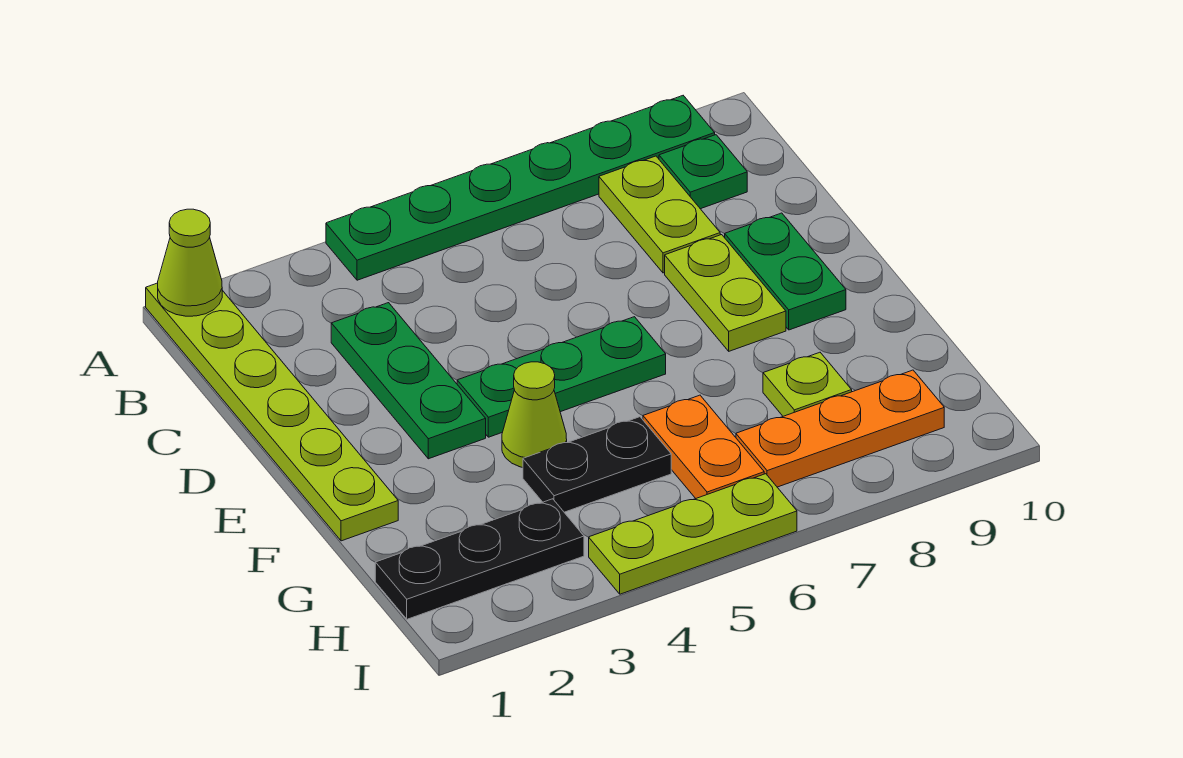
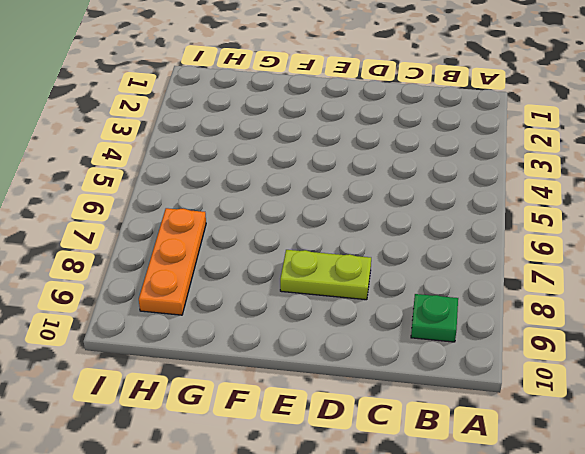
none -> lime 1x6 plate [146,283,398,541]
none -> green 1x6 plate [326,96,715,280]
none -> lime 1x2 plate [599,156,720,273]

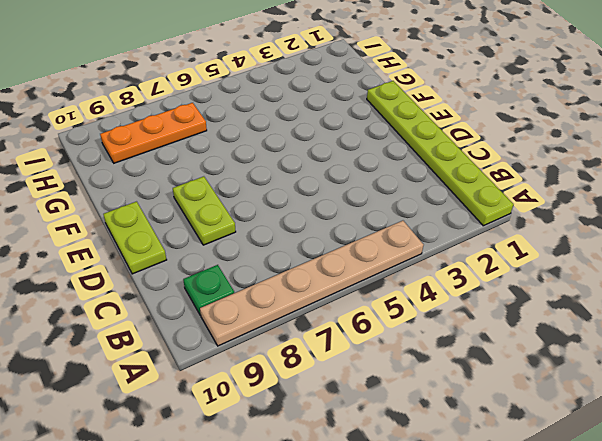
tan 1x6 plate [200,221,423,346] -> green 1x6 plate [326,96,715,280]
lime 1x2 plate [103,202,167,274] -> lime 1x2 plate moved to [599,156,720,273]
none -> green 1x3 plate [331,303,486,459]
none -> green 1x2 plate [725,213,846,330]
none -> green 1x3 plate [457,317,666,437]

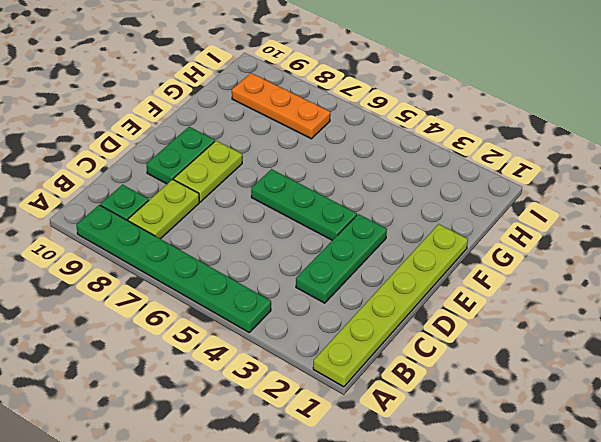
none -> lime 1x1 cone [502,362,567,467]
none -> black 1x2 plate [523,417,671,512]
none -> orange 1x2 plate [643,395,764,498]

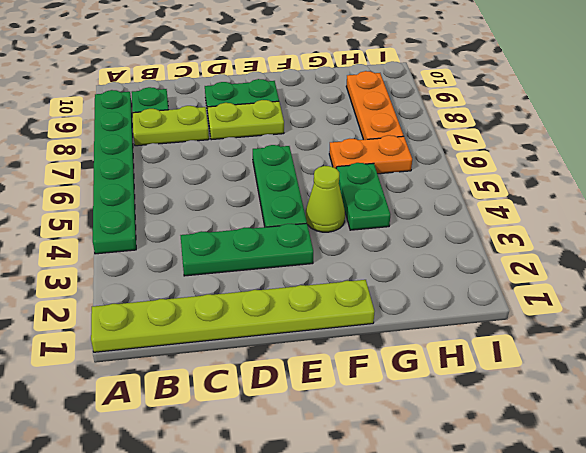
green 1x2 plate [336,163,390,230] -> black 1x2 plate [523,417,671,512]
none -> lime 1x1 plate [763,352,852,416]
none -> black 1x3 plate [375,499,584,619]
none -> lime 1x3 plate [589,474,797,594]

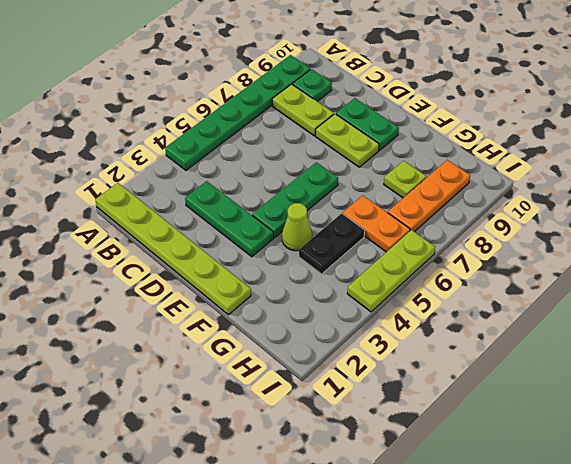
none -> black 1x3 plate [375,499,584,619]
none -> lime 1x1 cone [158,209,222,316]

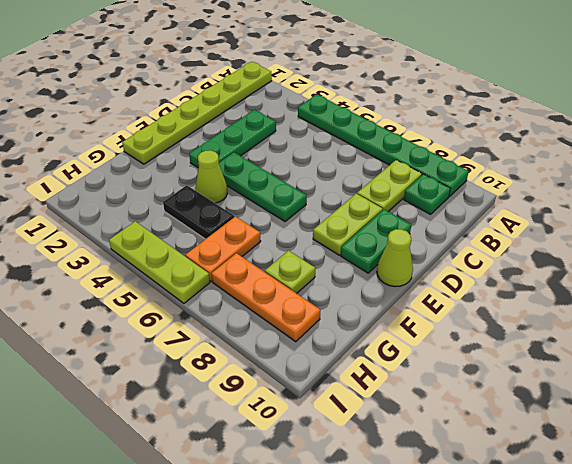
lime 1x1 cone [377,229,413,287] -> lime 1x1 cone moved to [158,209,222,316]
none -> black 1x3 plate [375,499,584,619]

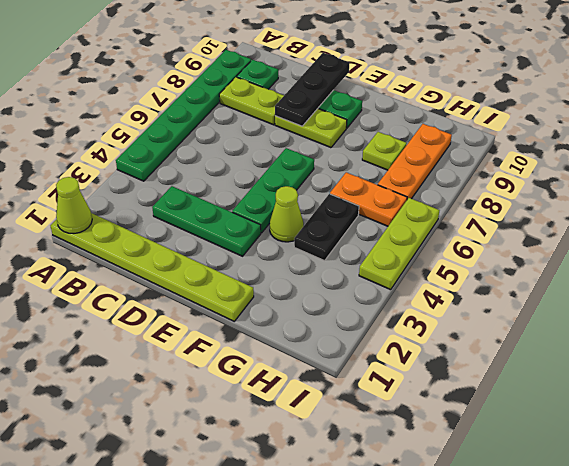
black 1x3 plate [275,53,349,126] -> black 1x3 plate moved to [375,499,584,619]

